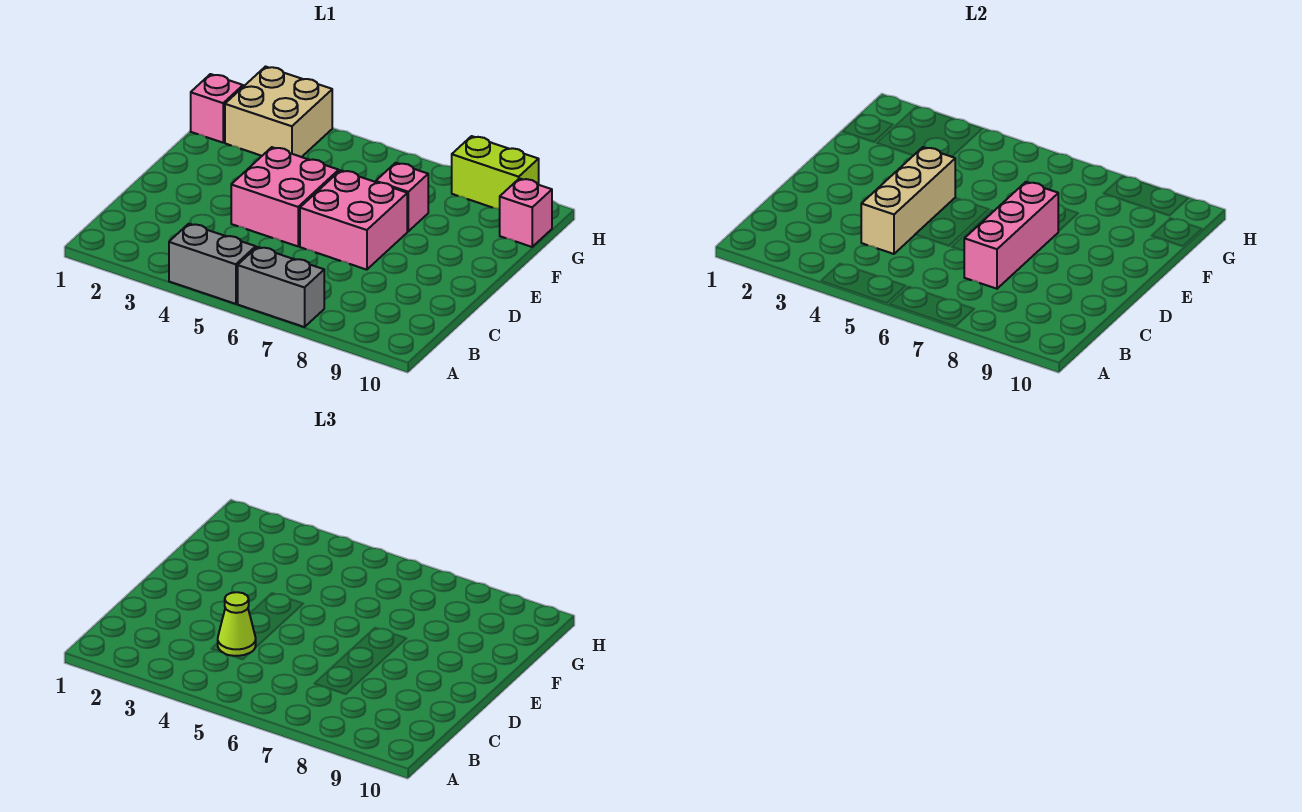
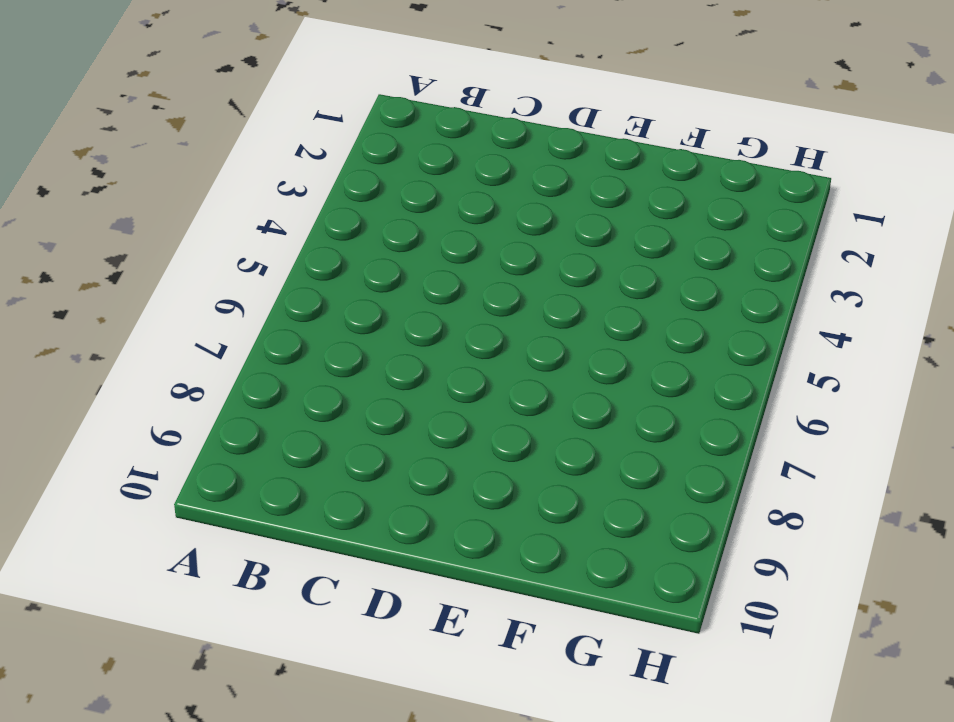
none -> grey 1x2 brick [169,224,256,304]
none -> grey 1x2 brick [238,247,324,327]
none -> pink 2x2 brick [231,147,339,246]

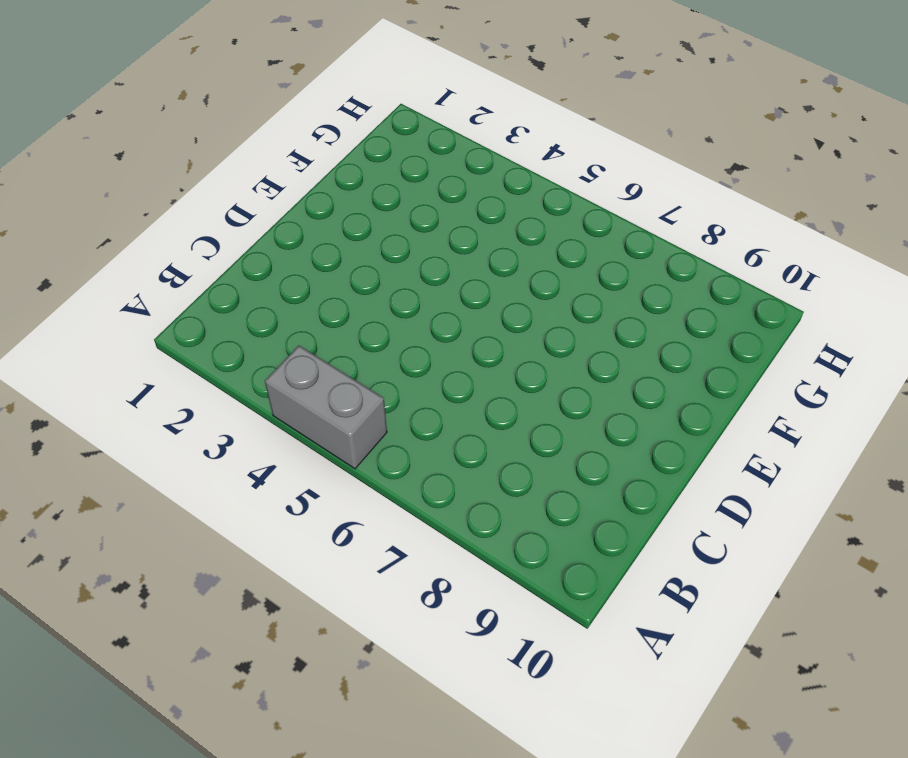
none -> grey 1x2 brick [238,247,324,327]
none -> pink 2x2 brick [231,147,339,246]
none -> pink 2x2 brick [300,170,407,270]

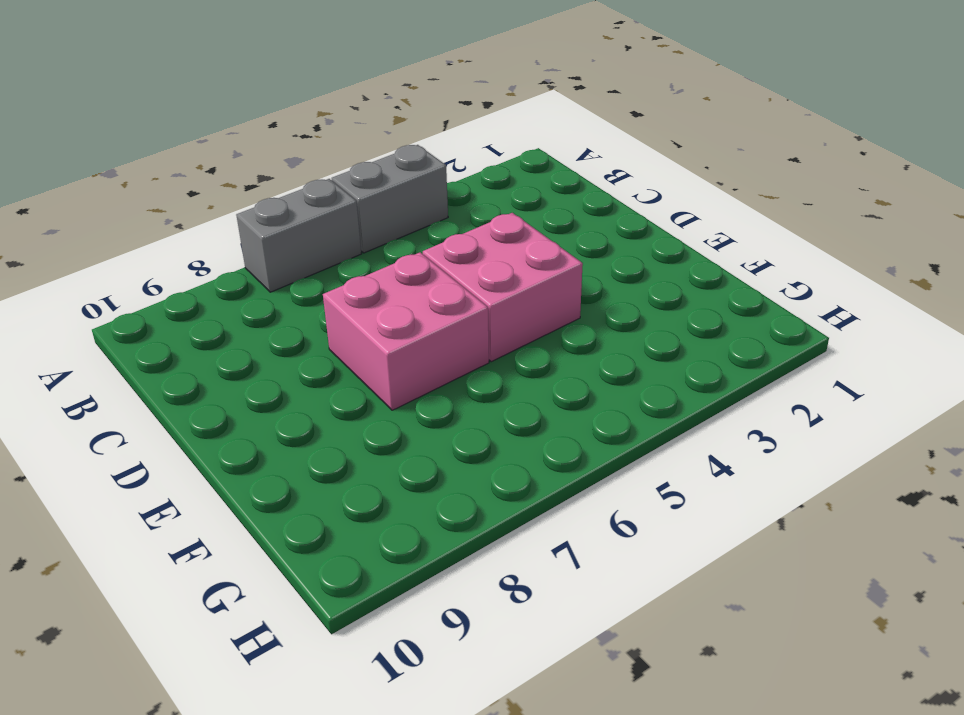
none -> pink 1x1 brick [376,163,428,231]
none -> pink 1x1 brick [191,74,243,143]
none -> tan 2x2 brick [225,67,332,157]

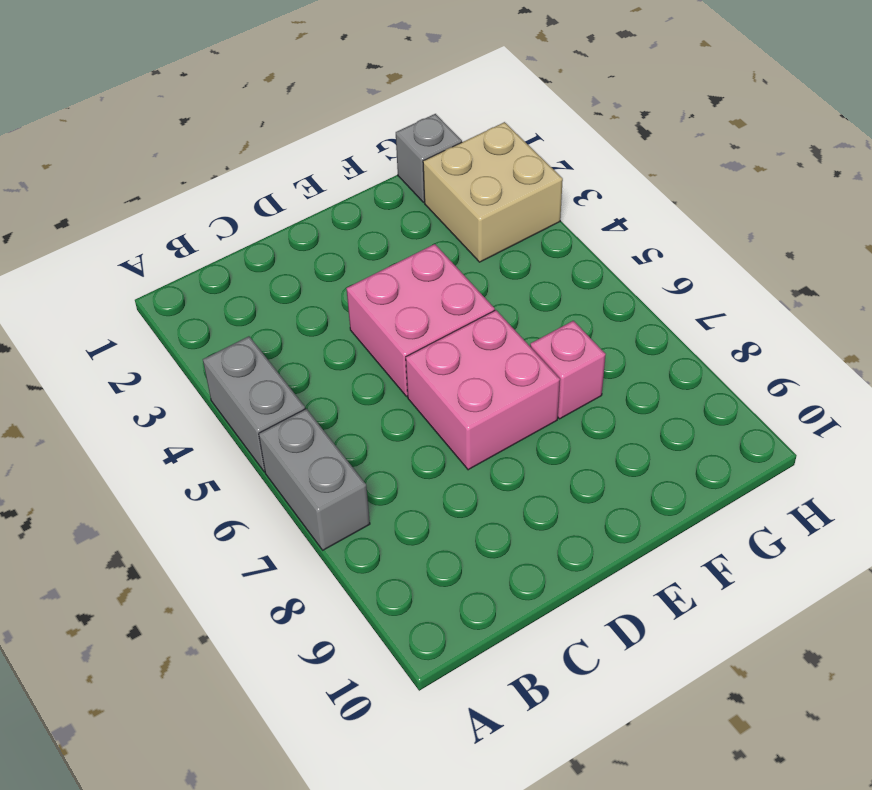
grey 1x1 brick [396,114,462,202] -> pink 1x1 brick [191,74,243,143]
none -> pink 1x1 brick [500,178,552,247]
none -> lime 1x2 brick [452,136,539,210]
none -> tan 1x3 brick [861,147,955,254]

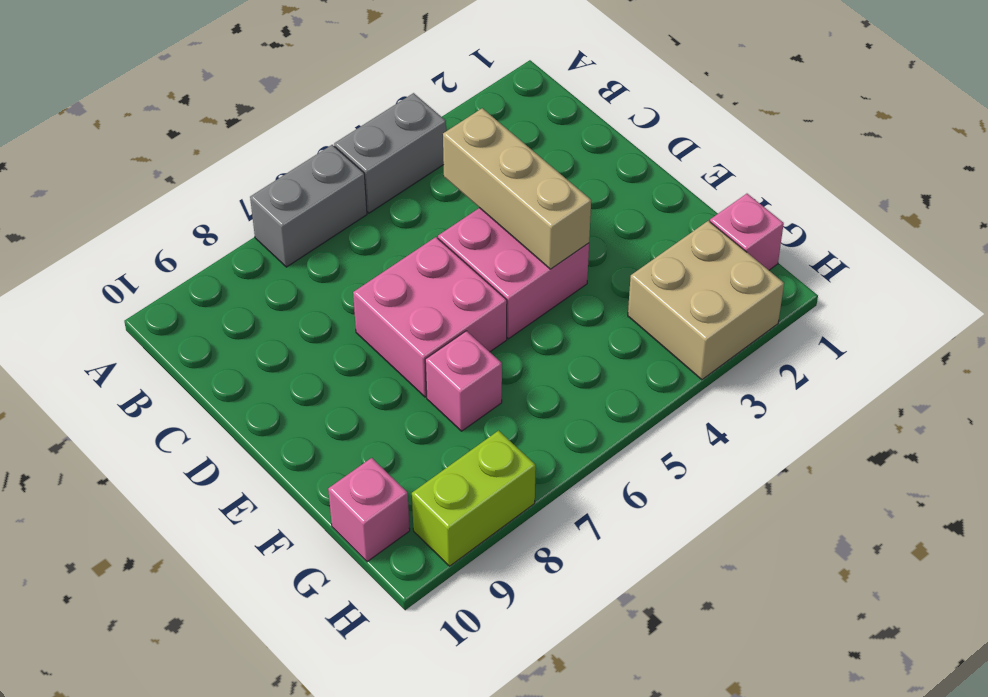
none -> pink 1x3 brick [964,182,1058,289]
none -> lime 1x1 cone [218,592,256,656]

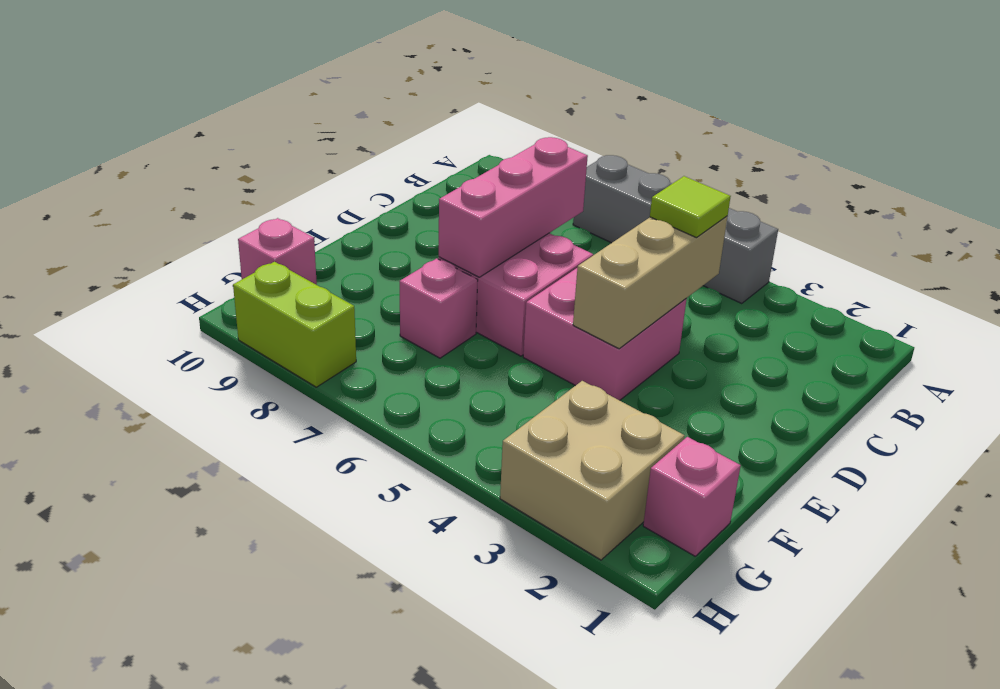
lime 1x1 tile [650,176,731,238] -> lime 1x1 cone [218,592,256,656]

